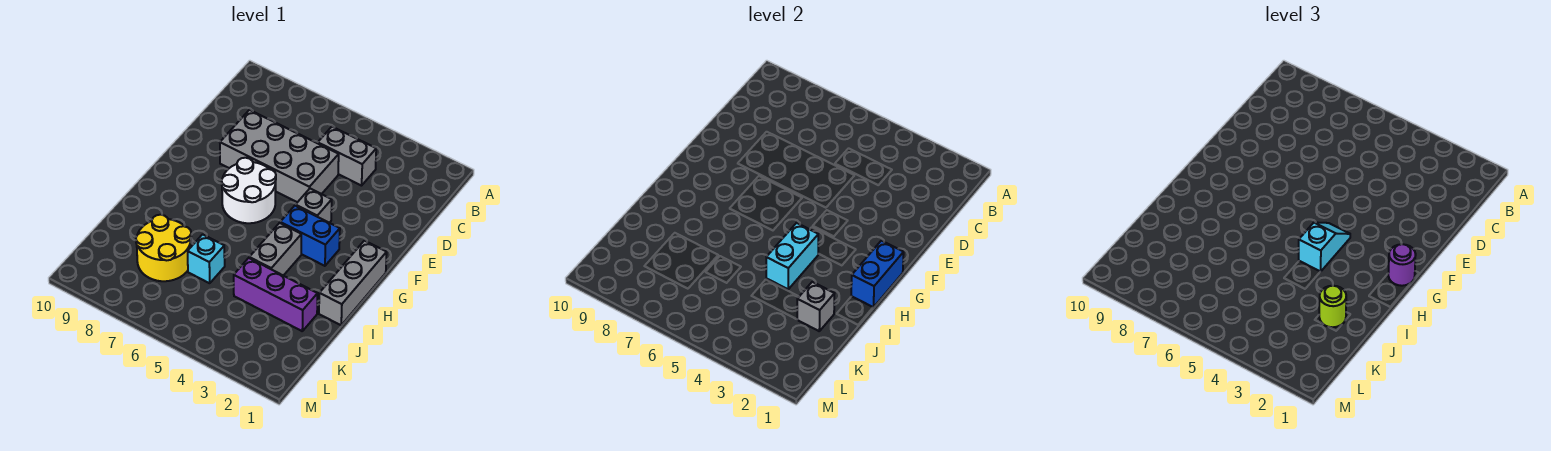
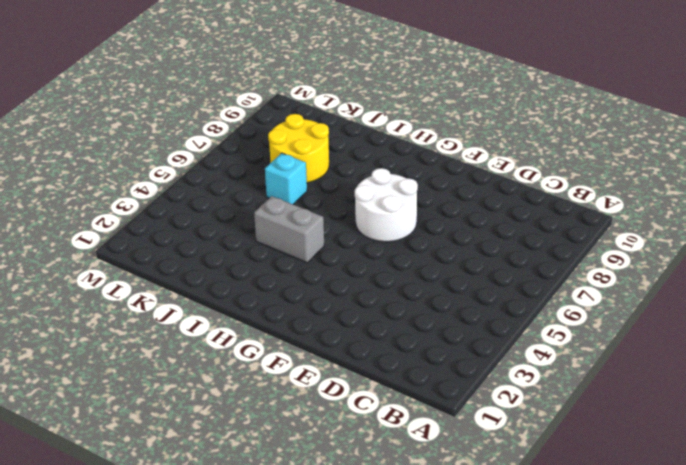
none -> grey 1x2 brick [318,127,376,186]
none -> grey 2x4 brick [220,110,339,202]
none -> grey 1x1 brick [295,189,332,223]

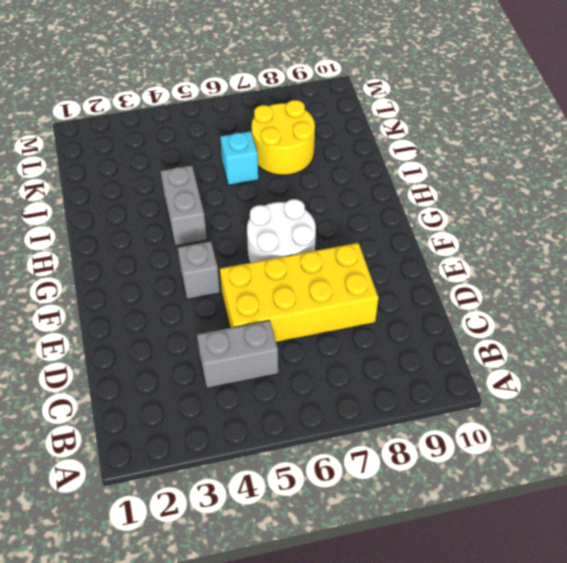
yellow 2x4 brick [220,243,378,342] -> grey 2x4 brick [220,110,339,202]
none -> grey 1x3 brick [319,241,387,325]
none -> blue 1x2 brick [280,206,340,266]
none -> purple 1x3 brick [234,258,318,331]

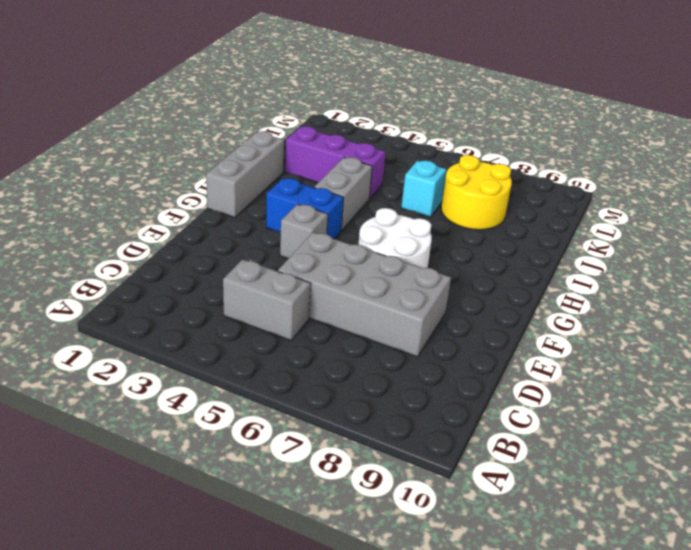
none -> blue 1x2 brick [851,241,904,307]
none -> cyan 1x2 brick [766,223,818,289]
none -> grey 1x1 brick [797,282,835,331]

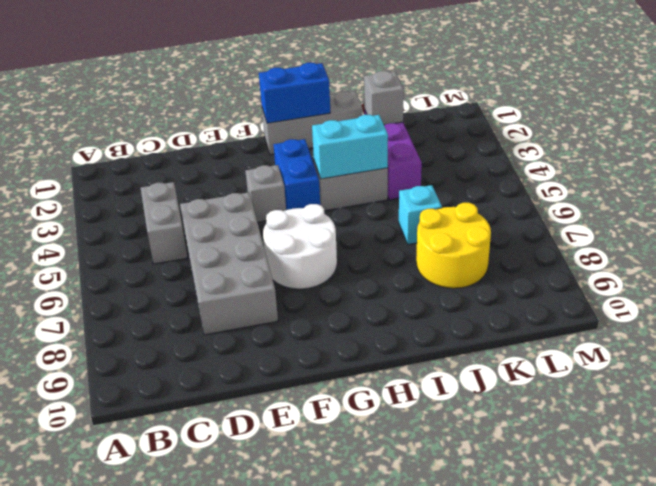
none -> purple 1x1 round brick [1388,244,1416,286]
none -> cyan 1x2 slope [1299,222,1350,272]
none -> lime 1x1 round brick [1319,286,1346,327]

